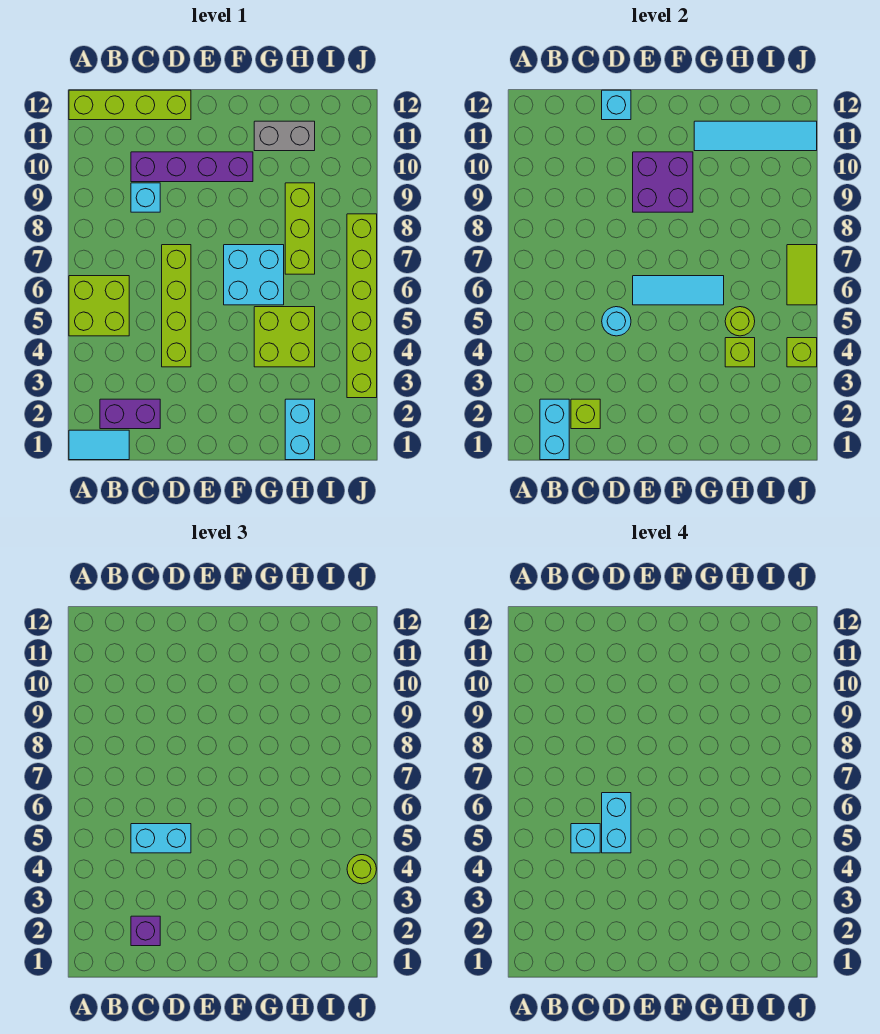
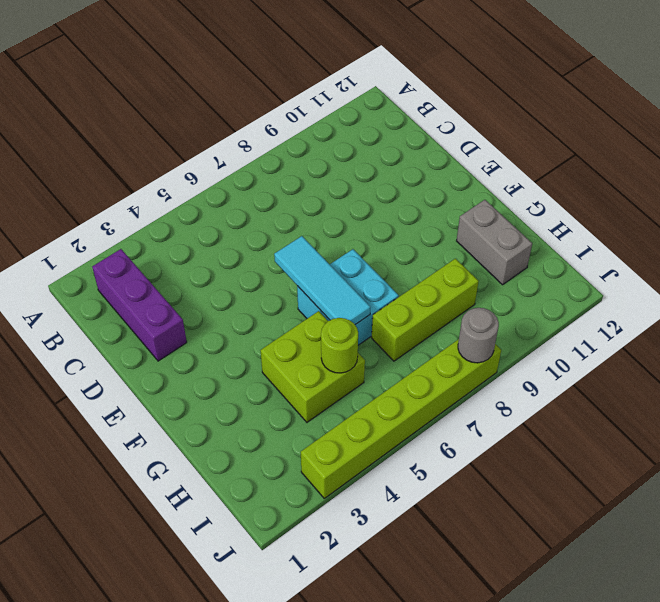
purple 1x3 brick [92,249,187,361] -> purple 1x2 brick [100,399,160,429]
grey 1x1 round brick [458,308,499,363] -> none
none -> cyan 1x2 tile [69,430,129,460]
none -> lime 2x2 brick [69,276,129,336]
none -> lime 1x4 brick [69,90,191,120]

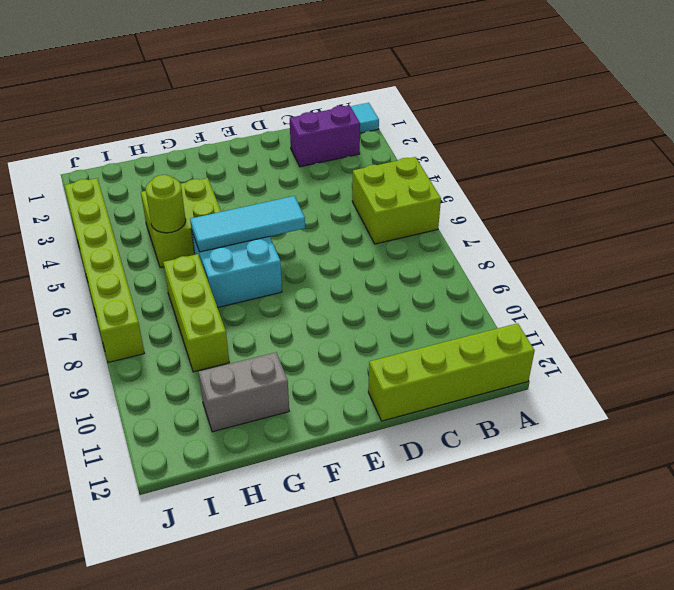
none -> cyan 1x1 brick [131,183,160,212]
none -> purple 1x4 brick [131,152,253,182]
none -> lime 1x4 brick [162,245,191,367]

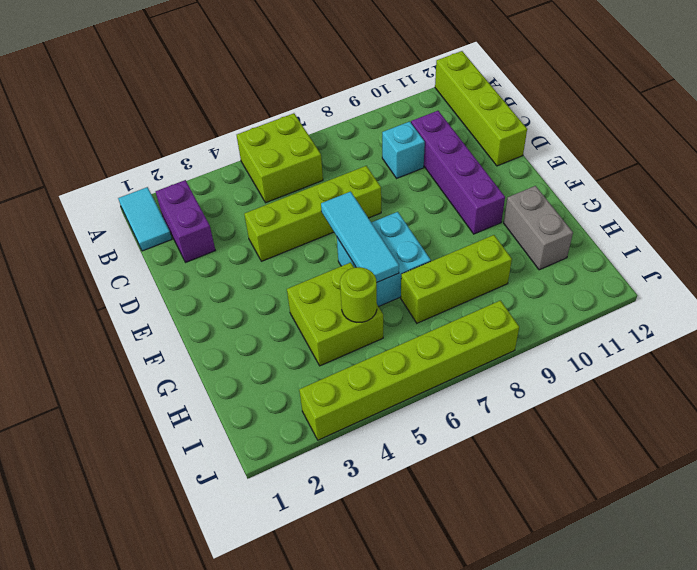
none -> cyan 1x2 brick [285,399,315,460]
none -> cyan 1x2 brick [540,399,569,460]
none -> lime 1x1 brick [571,399,600,429]

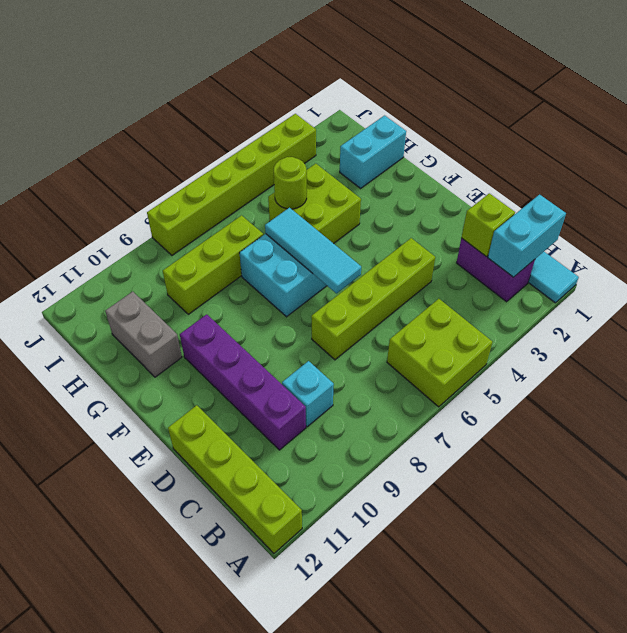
none -> cyan 1x1 round brick [602,307,631,336]
none -> cyan 1x1 brick [602,90,631,120]
none -> purple 2x2 brick [633,152,693,212]

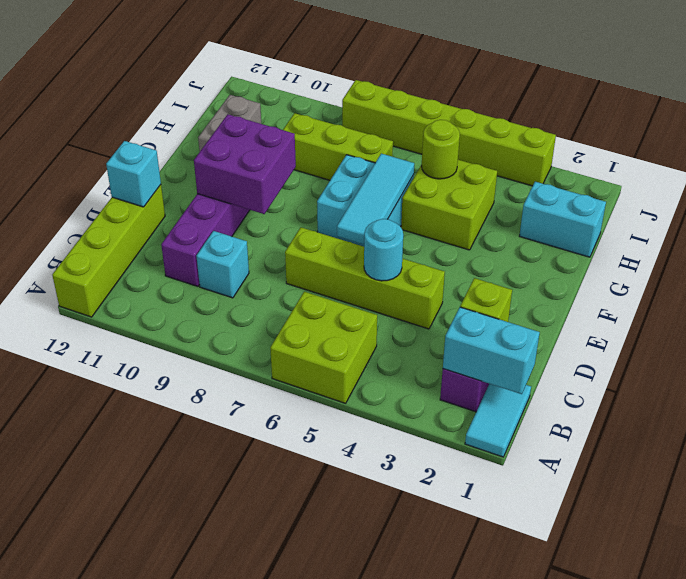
none -> cyan 1x4 tile [694,121,817,151]
none -> lime 1x1 brick [725,338,755,367]
none -> lime 1x1 brick [787,338,817,367]

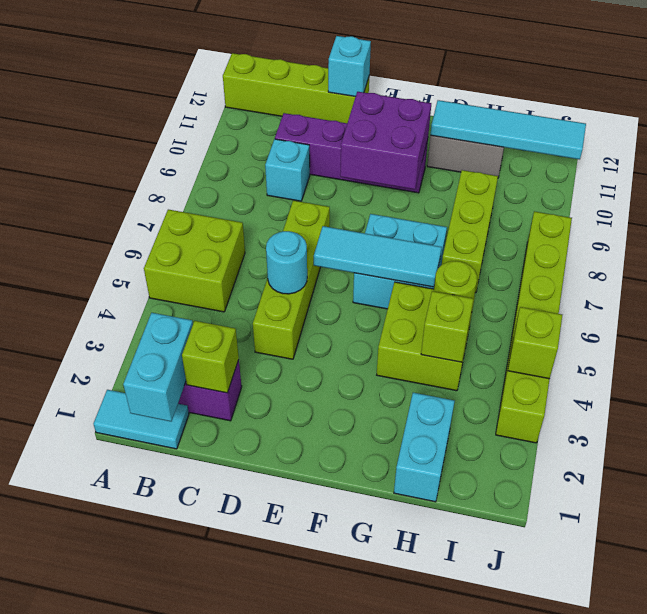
none -> lime 1x2 tile [787,245,817,305]
none -> purple 1x1 brick [131,916,160,946]
none -> cyan 1x2 brick [131,824,191,853]

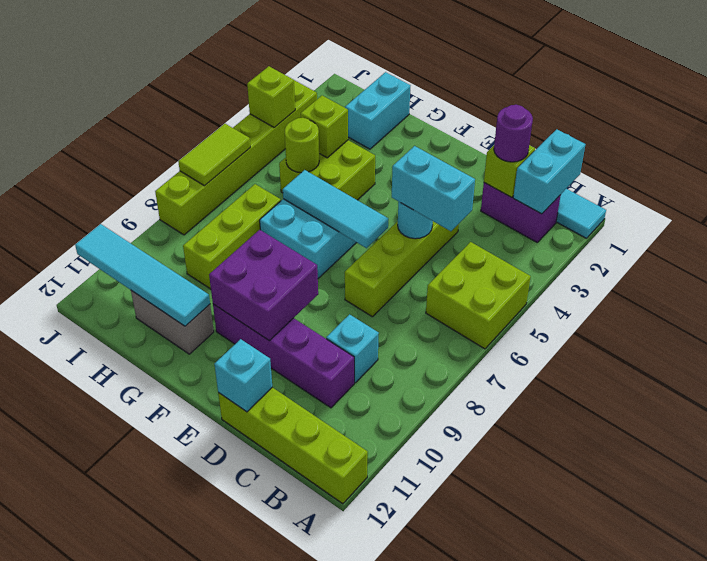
purple 1x1 round brick [494,105,533,162] -> purple 1x1 brick [131,916,160,946]
none -> lime 1x1 round brick [347,855,376,884]
none -> cyan 1x1 brick [571,824,600,853]
none -> cyan 1x2 brick [602,793,631,853]

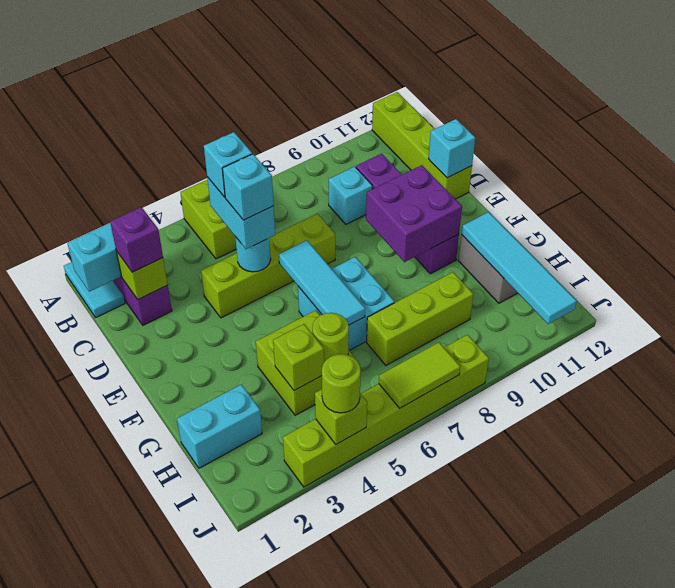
cyan 1x1 brick [222,154,274,220] -> cyan 1x2 brick [602,793,631,853]

